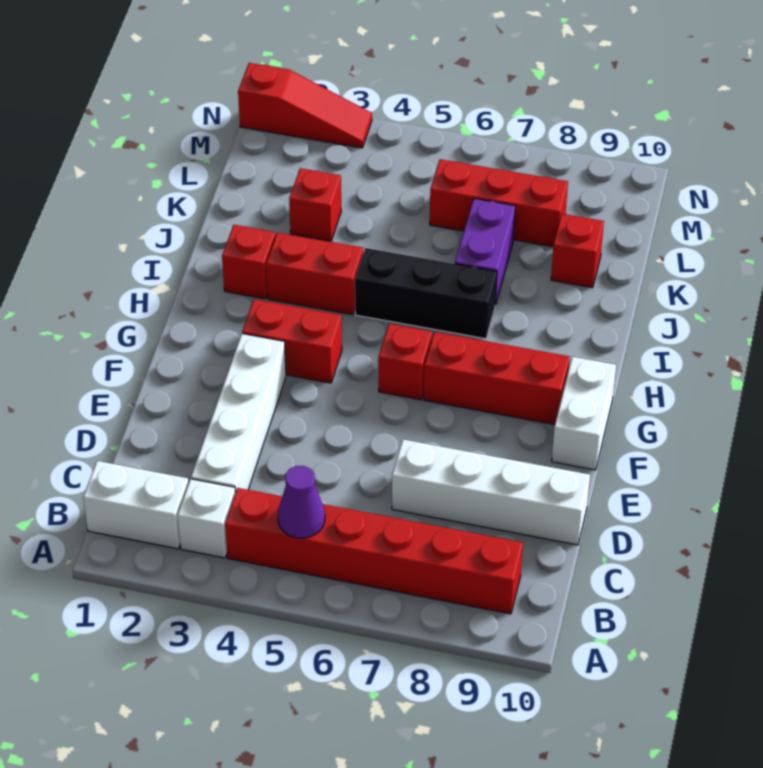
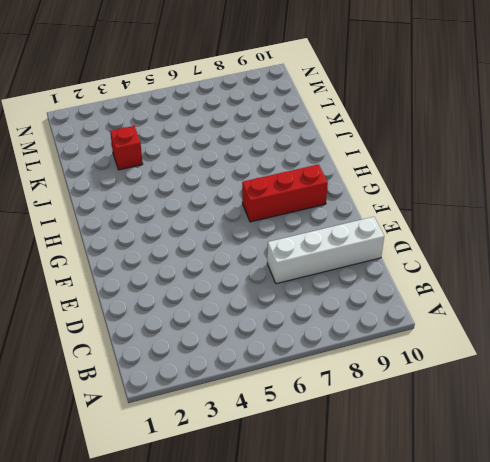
none -> white 1x2 brick [83,461,189,549]
none -> white 1x1 brick [178,479,236,558]
none -> red 1x6 brick [225,488,523,614]

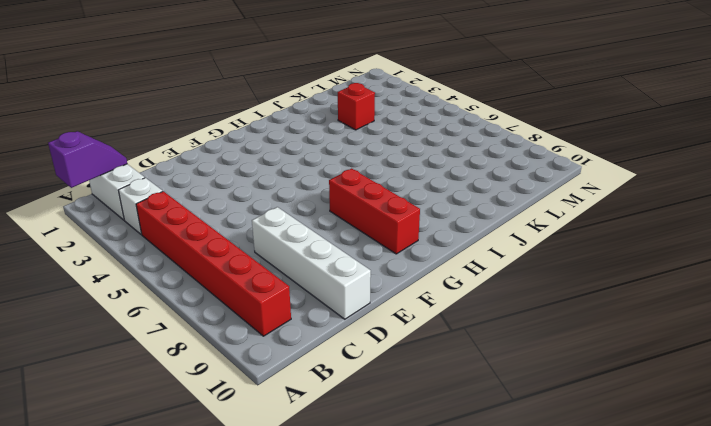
purple 1x2 slope [48,131,127,188] -> none
none -> white 1x4 brick [191,334,286,492]
none -> white 1x2 brick [552,357,616,470]
none -> red 1x2 brick [242,299,342,383]

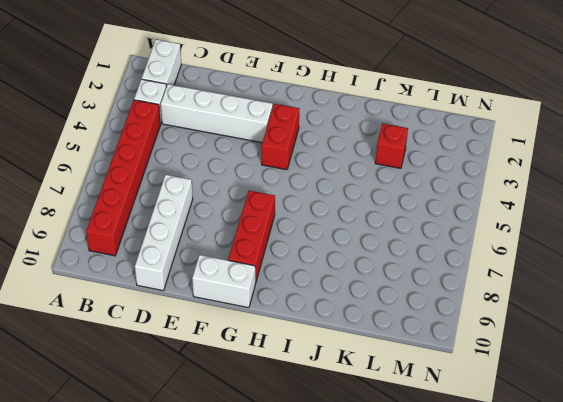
none -> red 1x1 brick [378,324,432,400]
none -> red 1x1 brick [222,225,275,299]
none -> red 1x2 brick [266,232,363,315]

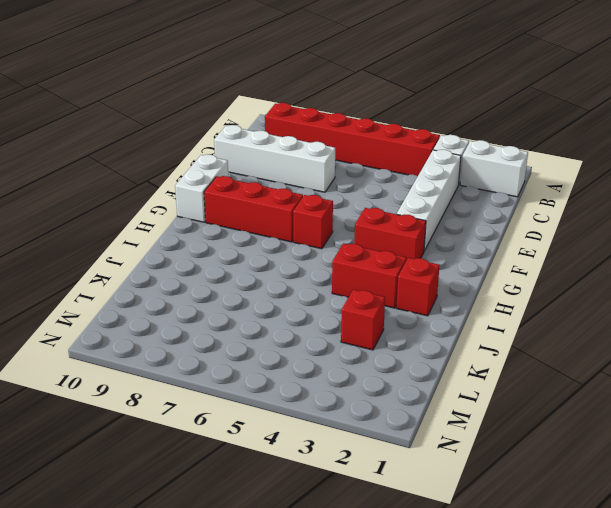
none -> black 1x3 brick [355,248,497,339]
none -> purple 1x2 brick [455,199,515,305]
none -> red 1x1 brick [551,214,604,288]

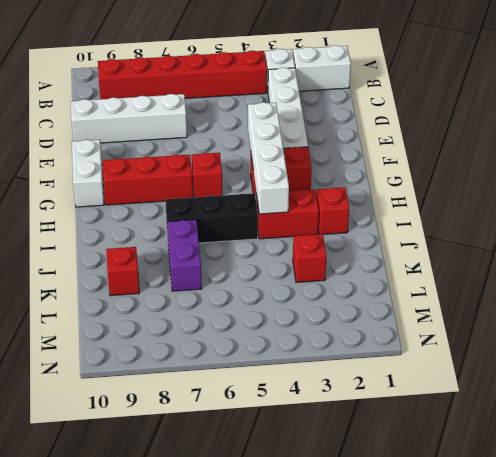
white 1x4 brick [248,102,289,214] -> none
none -> red 1x3 brick [430,159,568,247]
none -> red 1x3 slope [238,63,372,148]
none -> purple 1x1 cone [278,466,325,538]

